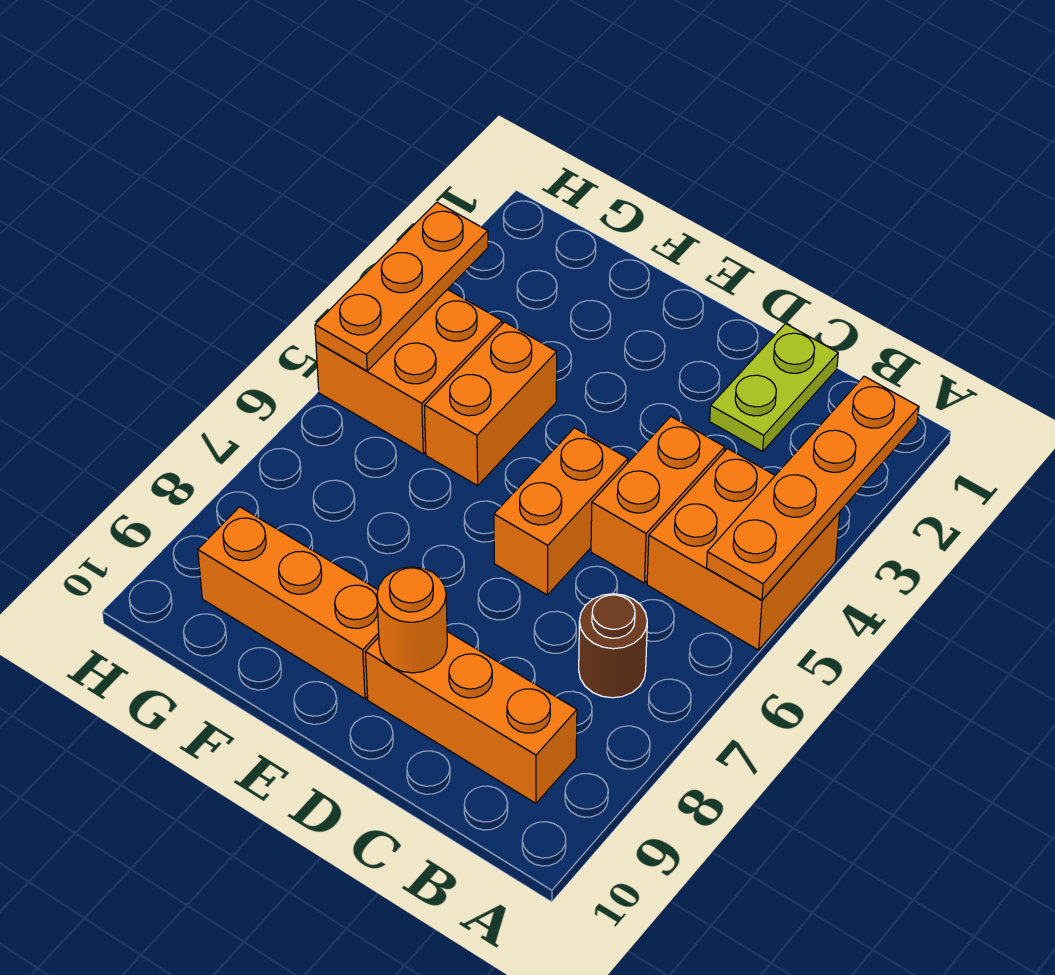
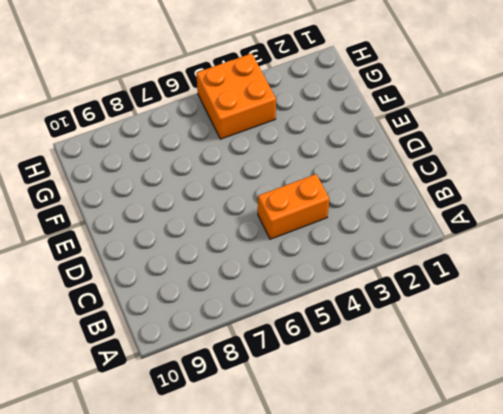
none -> orange 2x2 brick [647,449,840,650]
none -> brown 1x1 round brick [579,594,647,698]
none -> orange 1x3 brick [365,632,577,803]

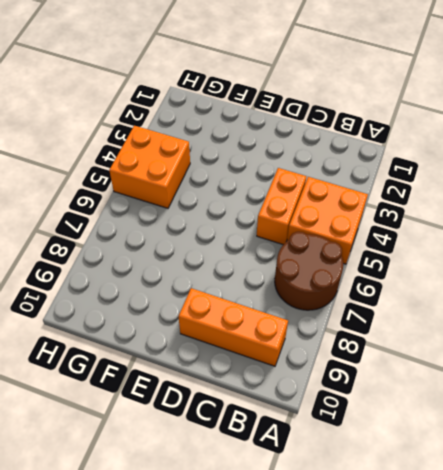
brown 2x2 round brick [275,232,343,310] -> brown 1x1 round brick [579,594,647,698]
none -> lime 1x2 plate [710,324,838,451]
none -> orange 1x2 brick [494,428,628,595]
none -> orange 1x3 brick [198,507,379,699]

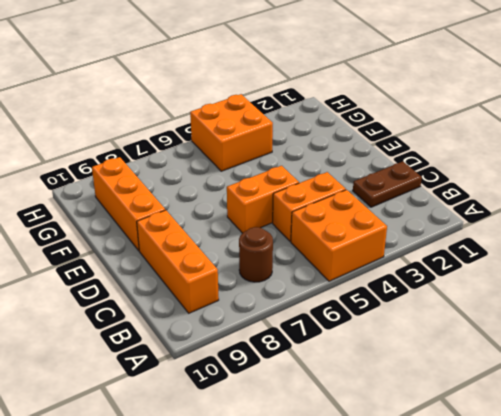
brown 1x2 plate [353,161,422,207] -> lime 1x2 plate [710,324,838,451]
none -> orange 1x2 brick [424,322,557,486]
none -> orange 1x4 plate [707,376,919,600]
none -> orange 1x1 round brick [377,567,447,673]

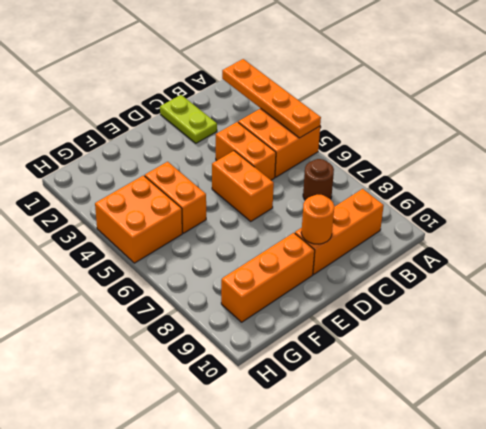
none -> orange 1x3 plate [315,202,488,371]

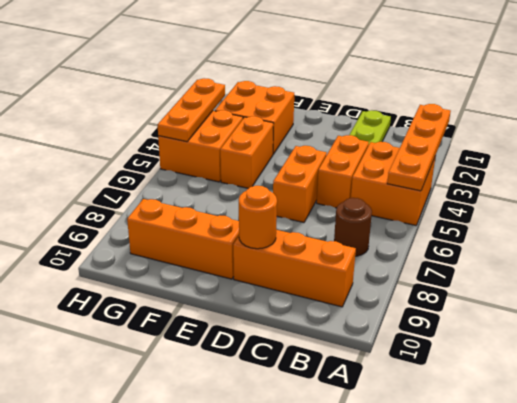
orange 2x2 brick [215,81,294,154] -> none

